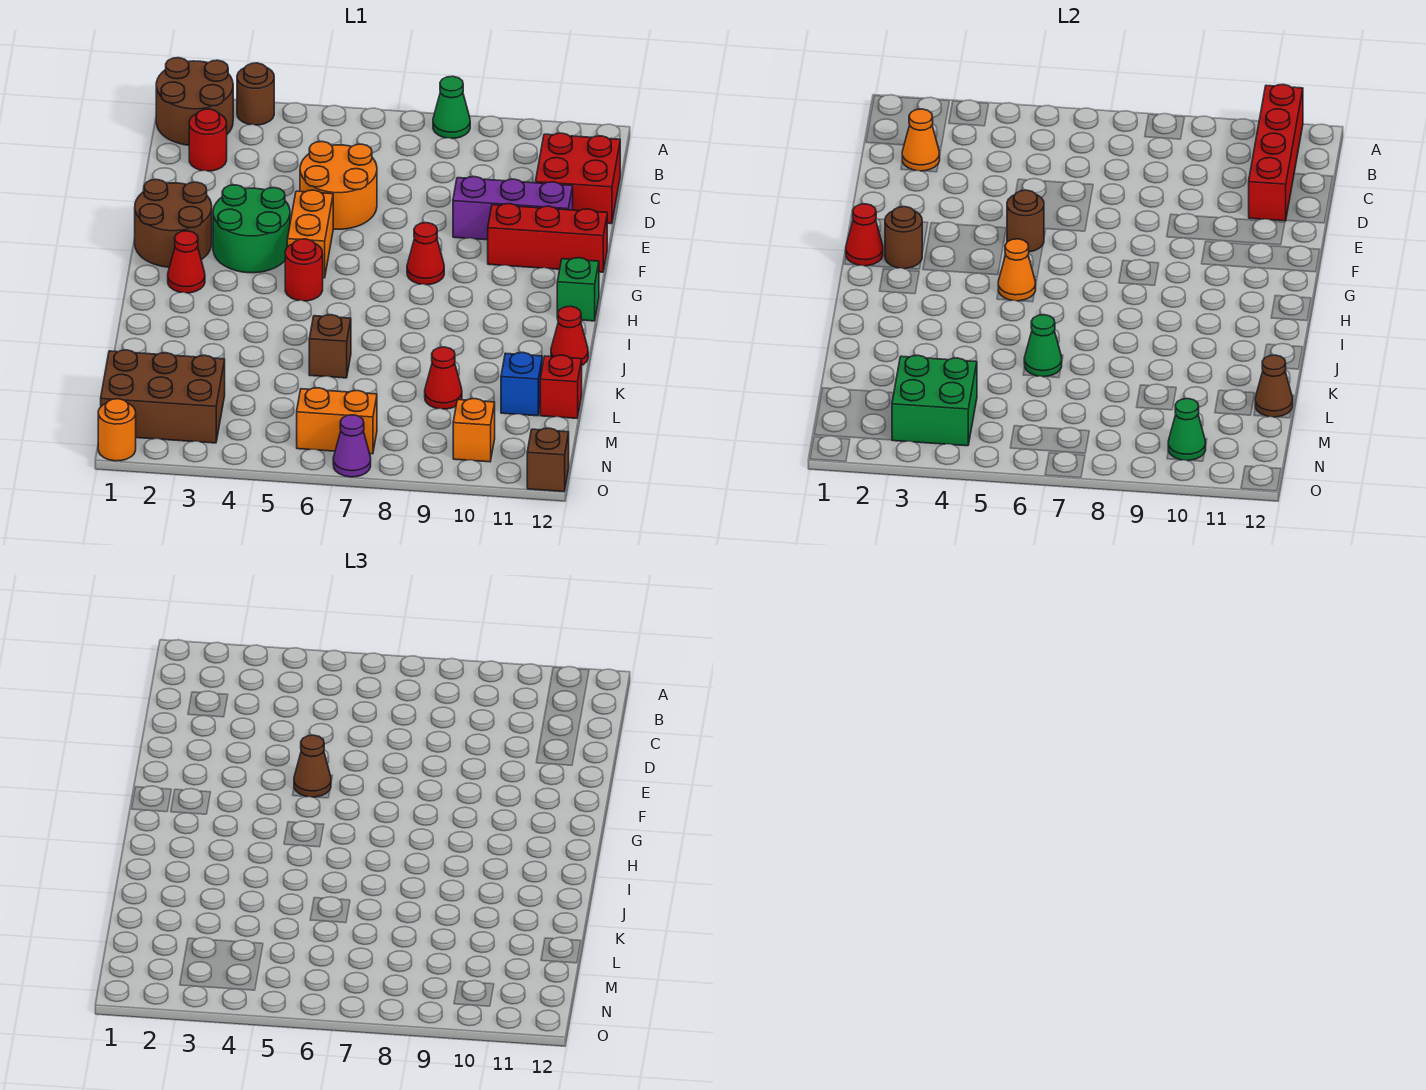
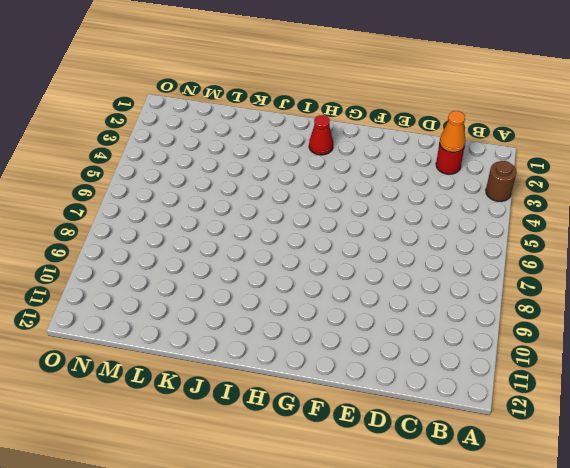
none -> brown 2x2 round brick [156,58,233,145]
none -> green 1x1 cone [433,76,470,138]
none -> red 2x2 brick [536,133,620,224]
none -> orange 2x2 round brick [300,141,377,229]

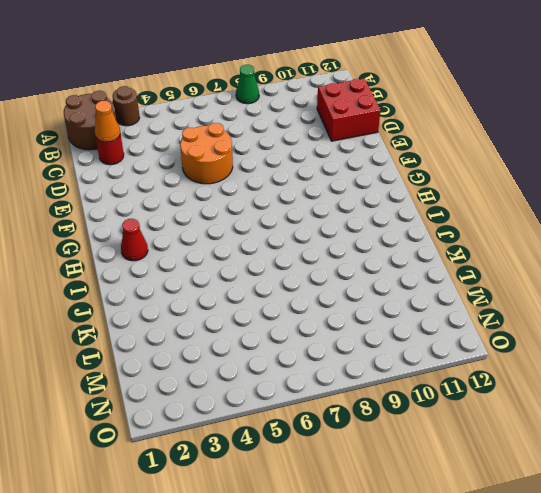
none -> purple 1x3 brick [453,177,573,240]
none -> brown 2x2 round brick [135,180,212,267]
none -> green 2x2 round brick [213,185,290,273]
none -> orange 1x2 brick [287,190,333,278]

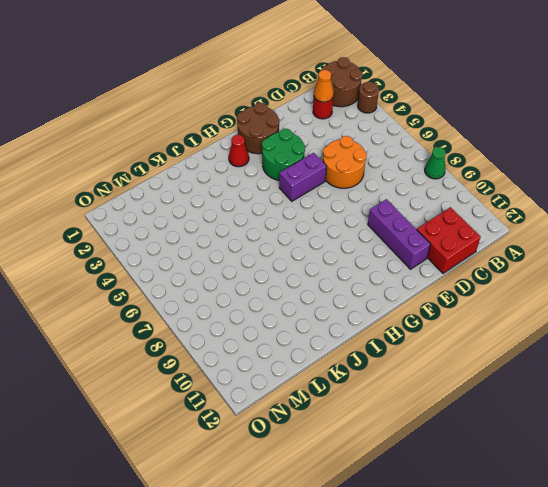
purple 1x2 brick [279,153,326,201] -> orange 1x2 brick [287,190,333,278]
none -> red 1x3 brick [488,204,607,272]
none -> red 1x1 cone [407,223,444,285]
none -> red 1x1 round brick [285,239,323,301]
none -> green 1x1 brick [557,258,599,321]

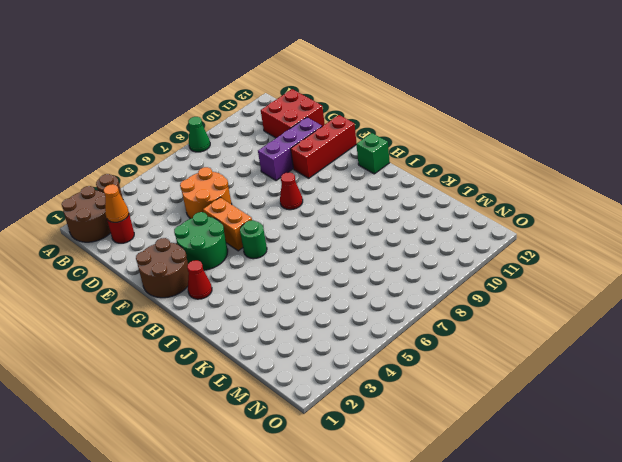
green 1x1 round brick [240,220,267,259] -> red 1x1 round brick [285,239,323,301]
none -> red 1x1 cone [551,306,588,365]
none -> brown 1x1 brick [309,315,351,378]
none -> red 1x1 cone [425,347,462,409]
none -> blue 1x1 brick [501,352,542,416]

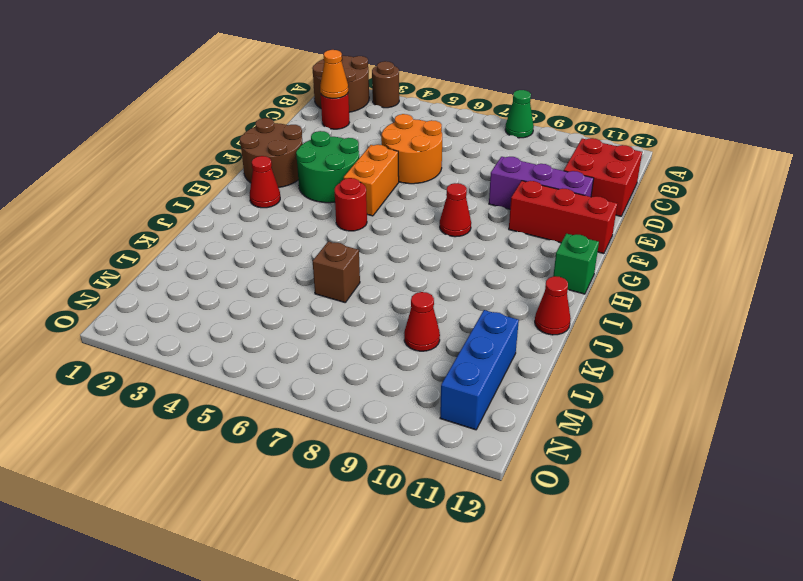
blue 1x3 brick [440,310,519,430] -> blue 1x1 brick [501,352,542,416]
none -> red 1x1 brick [540,355,582,418]
none -> brown 2x3 brick [101,350,225,443]
none -> orange 1x2 brick [297,388,377,454]
none -> orange 1x1 brick [453,399,495,462]

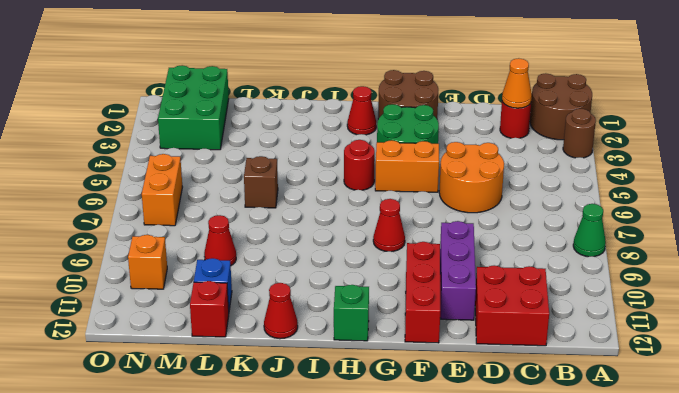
green 2x3 brick [158,65,229,150] -> brown 2x3 brick [101,350,225,443]
none -> orange 1x1 round brick [98,399,136,461]
none -> purple 1x1 cone [333,415,371,477]
none -> brown 1x1 brick [527,428,569,492]
none -> red 1x4 brick [1249,84,1303,221]

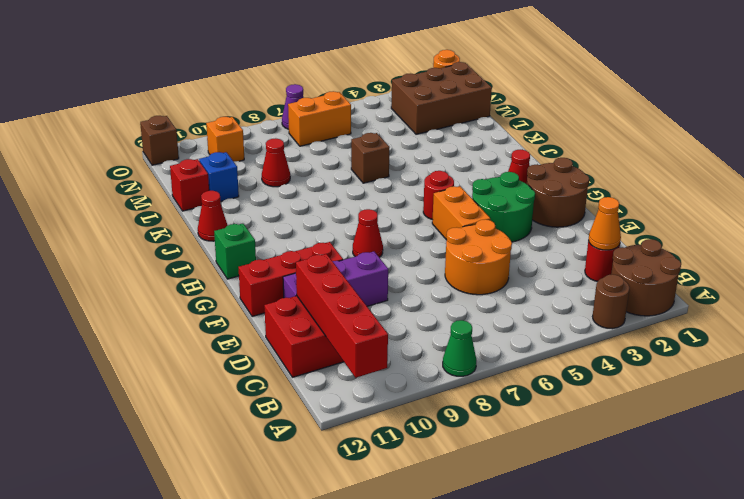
none -> brown 1x1 round brick [1007,190,1044,252]
none -> red 1x1 cone [846,204,883,266]
none -> brown 1x1 round brick [885,207,922,269]
none -> orange 1x1 cone [998,239,1036,301]

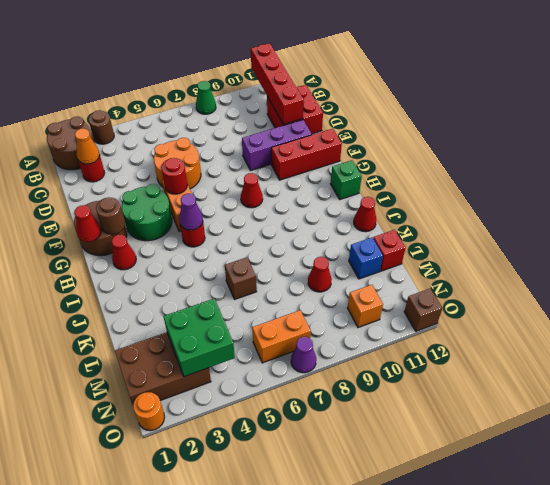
red 1x1 round brick [161,158,187,194] -> brown 1x1 round brick [1007,190,1044,252]
purple 1x1 cone [179,194,203,230] -> orange 1x1 cone [998,239,1036,301]
none -> green 1x1 cone [1024,315,1062,377]
none -> brown 1x1 cone [1255,355,1293,417]
none -> green 1x1 cone [1168,399,1206,461]
none -> brown 1x1 cone [294,735,331,797]

